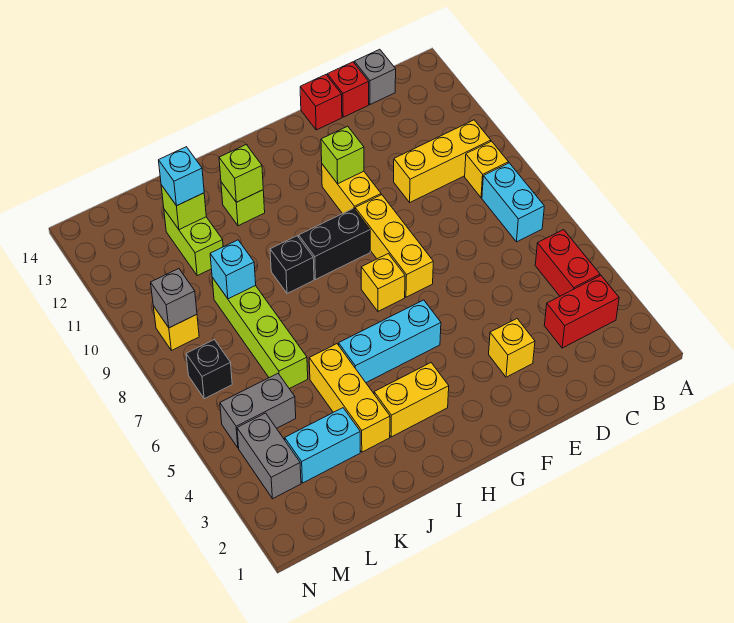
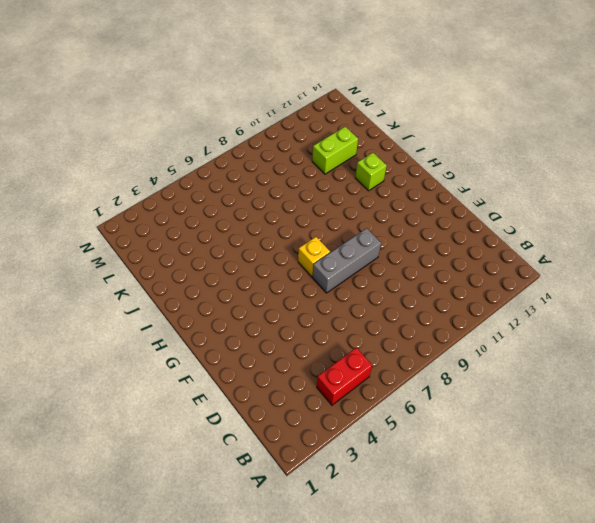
grey 1x3 brick [313,228,381,293] -> yellow 1x3 brick [355,195,433,297]
none -> red 1x2 brick [544,276,619,348]
none -> cyan 1x2 brick [482,163,544,242]
none -> yellow 1x1 brick [465,141,508,198]
none -> yellow 1x3 brick [394,120,491,202]

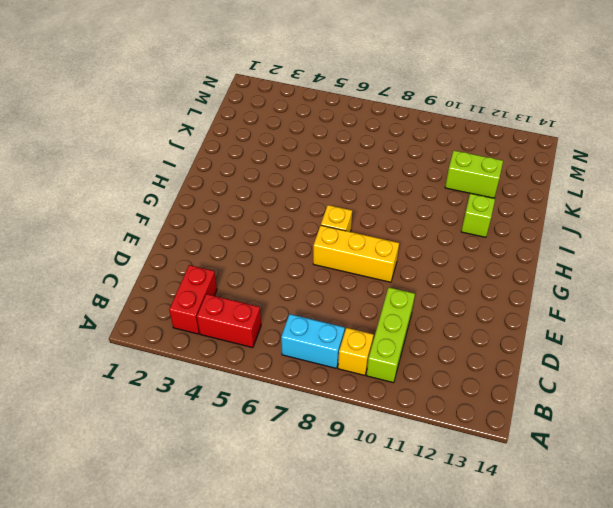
lime 1x3 brick [367,287,415,383] -> yellow 1x3 brick [394,120,491,202]
none -> grey 1x1 brick [354,49,396,105]
none -> red 1x1 brick [327,62,369,117]
none -> yellow 1x1 brick [489,319,535,377]
none -> red 1x1 brick [300,75,342,130]

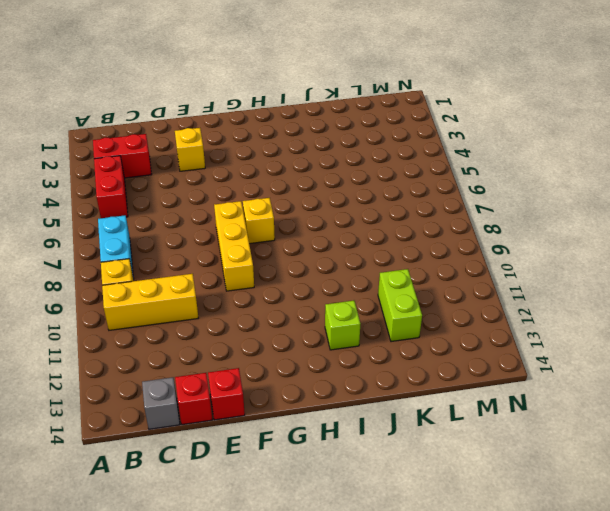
none -> yellow 1x2 brick [322,164,381,214]
none -> cyan 1x3 brick [339,300,441,383]
none -> black 1x2 brick [299,208,370,280]
none -> yellow 1x2 brick [374,363,449,437]

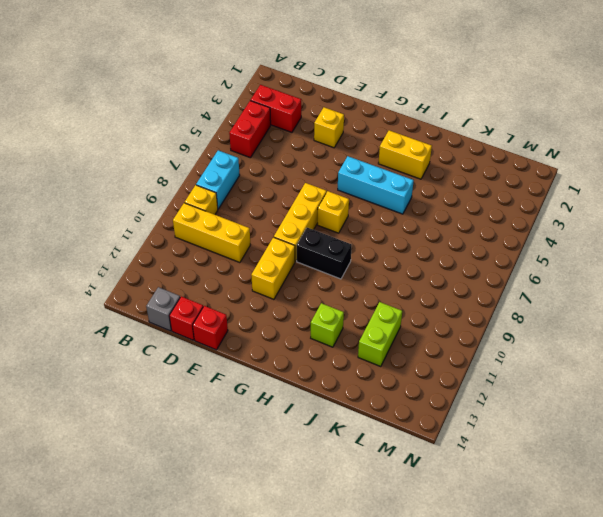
none -> black 1x1 brick [270,236,314,293]
none -> yellow 1x3 brick [309,344,390,452]
none -> cyan 1x2 brick [285,408,360,483]
none -> lime 1x4 brick [212,278,308,389]

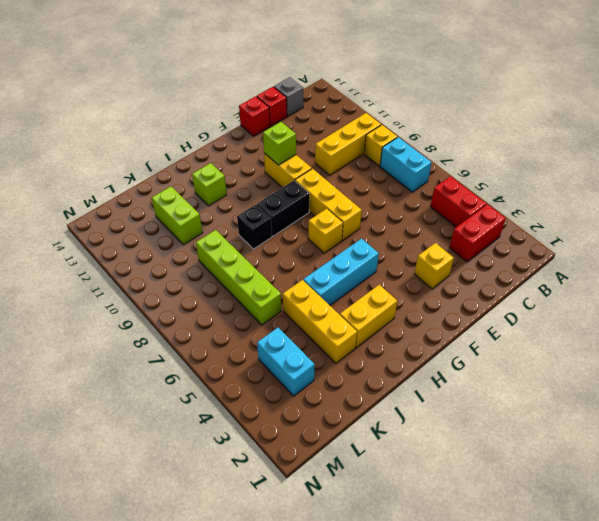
cyan 1x2 brick [257,328,315,396] -> cyan 1x2 brick turned to [285,408,360,483]
none -> grey 1x2 brick [220,374,296,448]
none -> grey 1x2 brick [237,413,301,499]
none -> black 1x1 brick [186,340,232,399]
none -> yellow 1x1 brick [153,306,199,351]

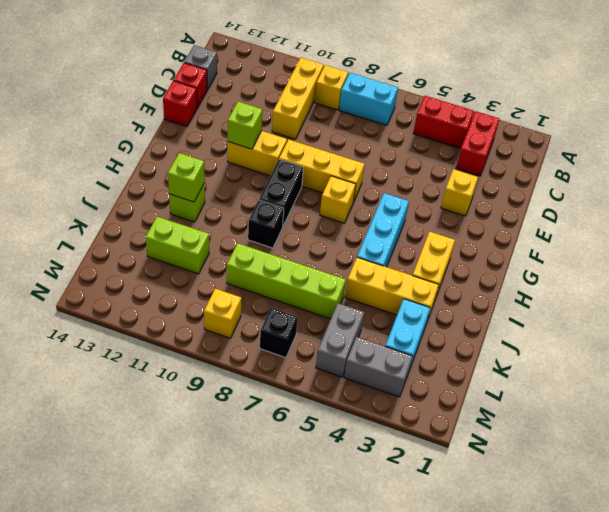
none -> cyan 1x1 brick [210,240,256,299]
none -> lime 1x1 brick [161,185,206,230]
none -> grey 1x1 brick [151,269,197,328]
none -> cyan 1x1 brick [159,147,204,206]

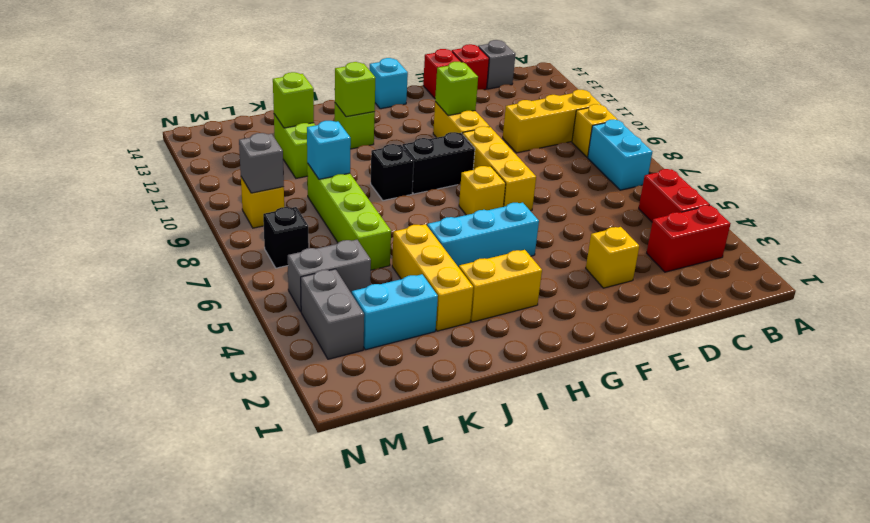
cyan 1x1 brick [370,58,408,109] -> cyan 1x1 brick moved to [159,147,204,206]

